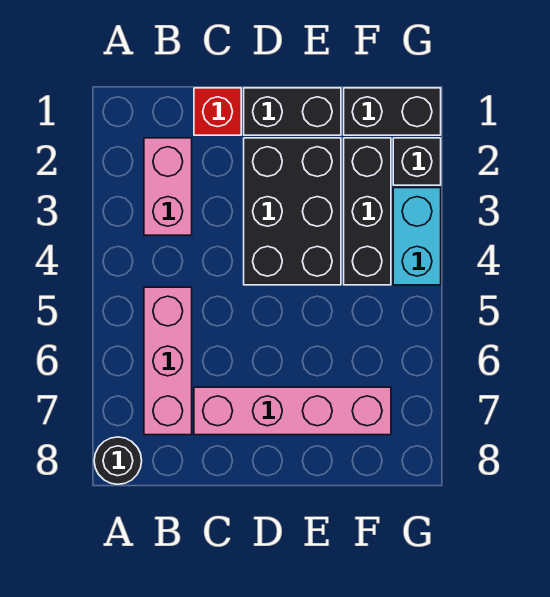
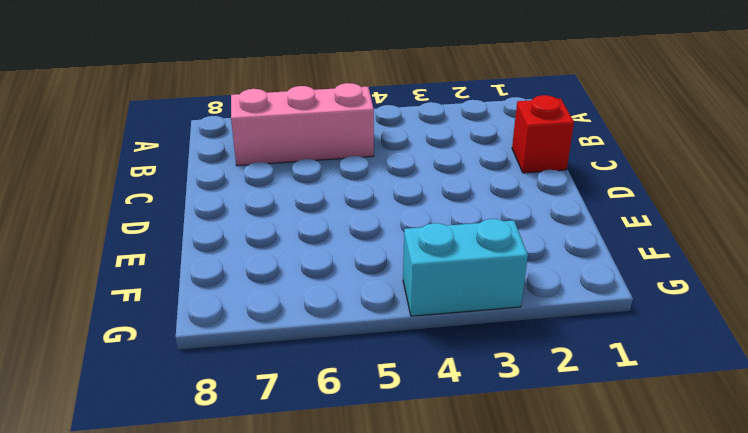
none -> black 1x1 round brick [94,437,142,484]
none -> pink 1x2 brick [144,138,192,235]

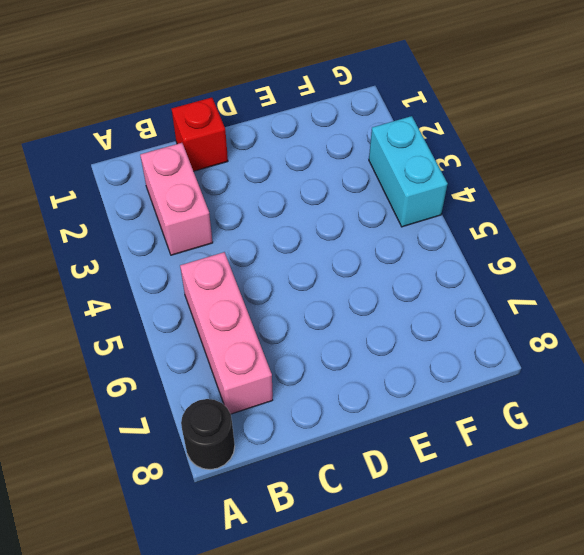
none -> pink 1x4 brick [194,387,391,435]
none -> black 1x2 brick [244,88,341,135]

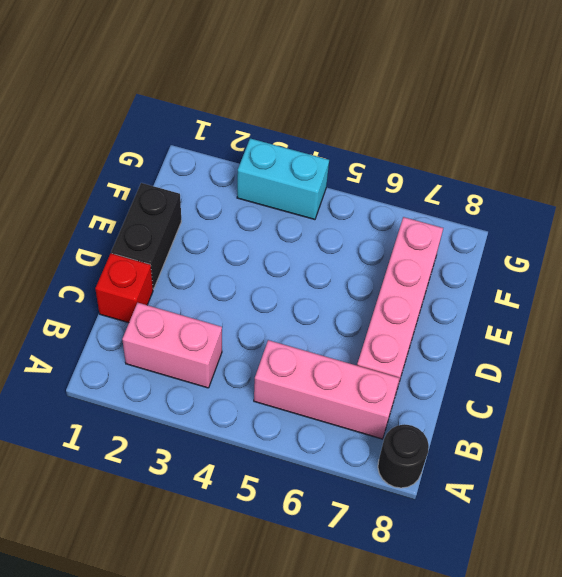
none -> black 2x3 brick [244,138,341,285]
none -> black 1x2 brick [344,88,441,135]

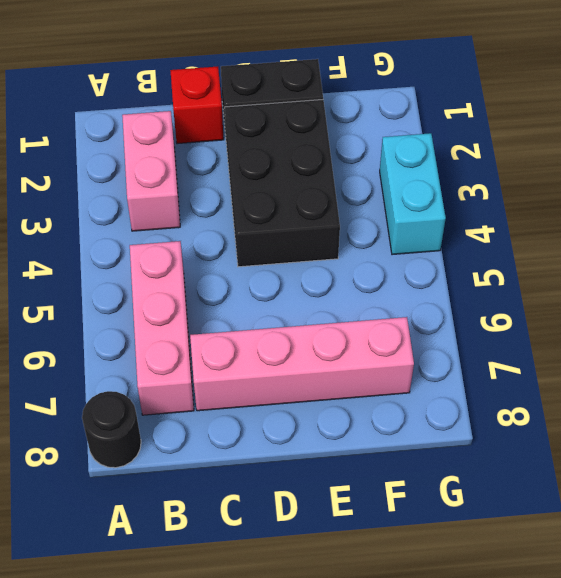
none -> black 1x2 brick [344,88,441,135]
none -> black 1x3 brick [344,138,391,285]

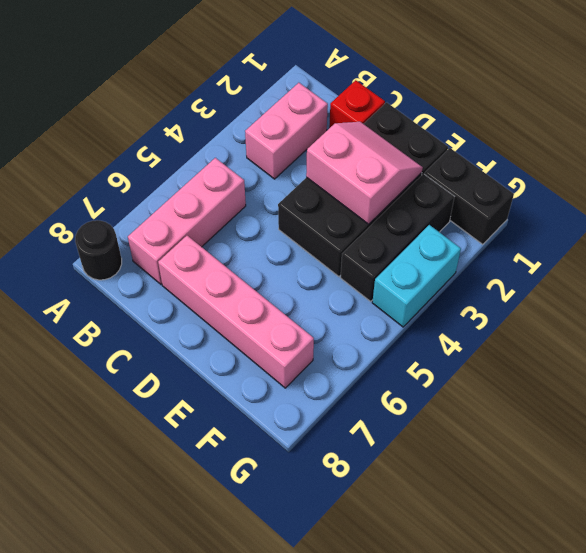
pink 2x2 slope [306,122,423,224] -> none
none -> black 1x1 brick [393,138,441,185]

